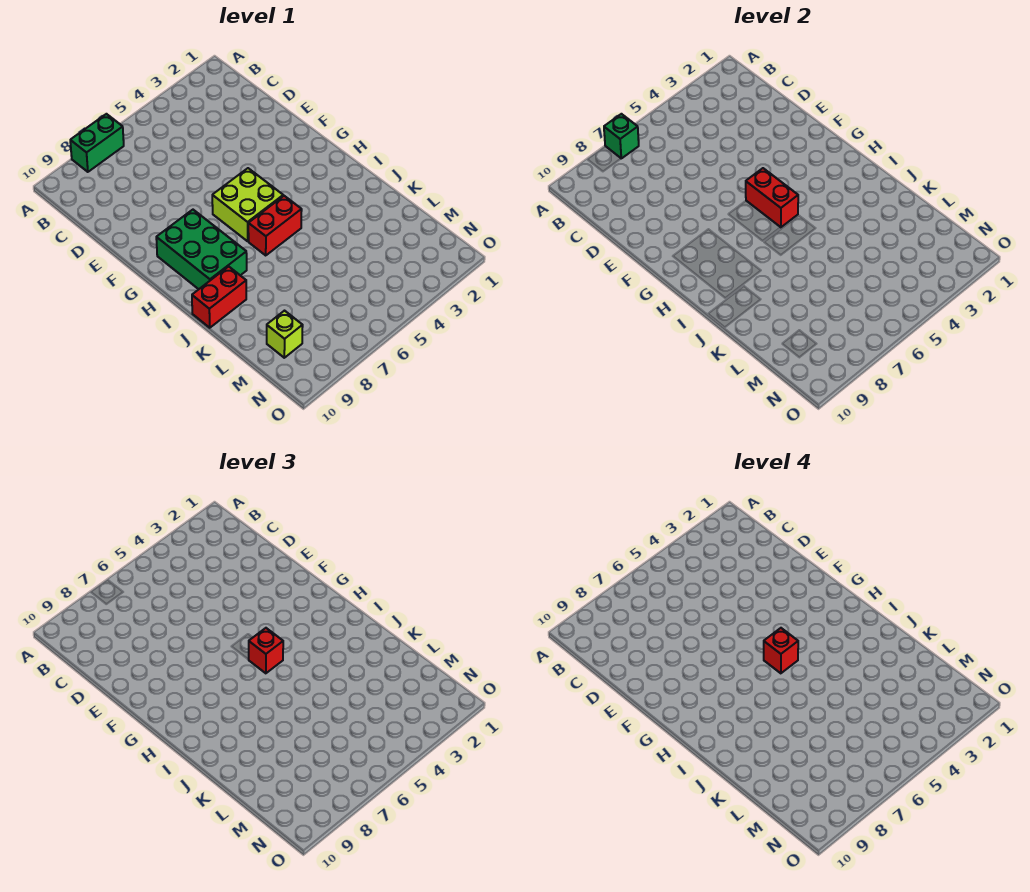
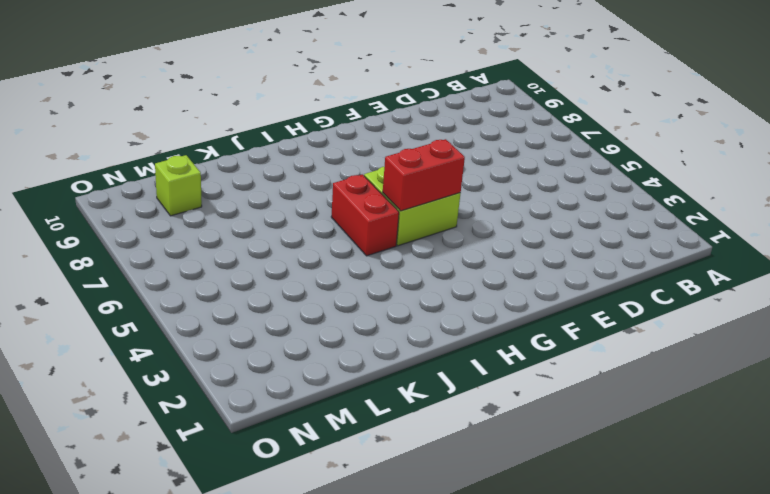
none -> green 1x2 brick [70,114,124,172]
none -> green 2x3 brick [156,210,247,289]

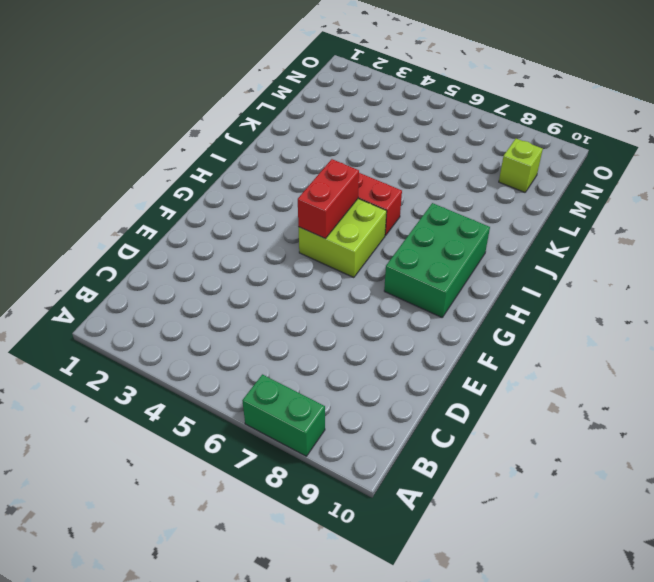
none -> red 1x2 brick [192,267,246,328]
none -> green 1x1 brick [604,114,639,158]

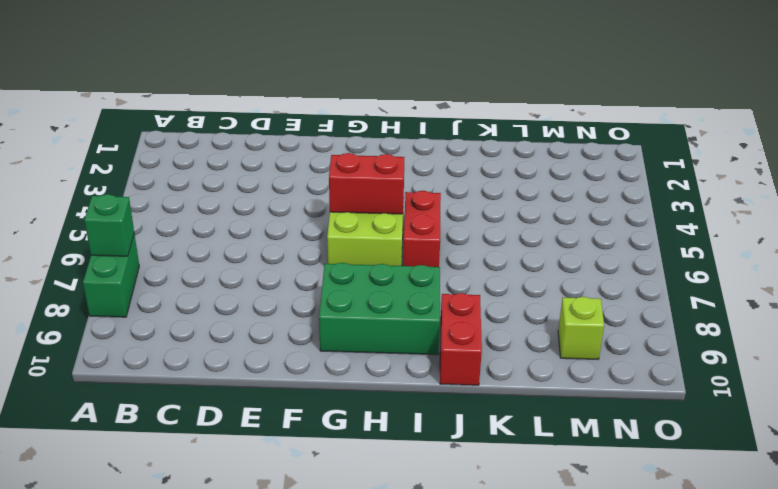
none -> red 1x1 brick [249,628,283,673]
none -> red 1x1 brick [764,628,798,673]

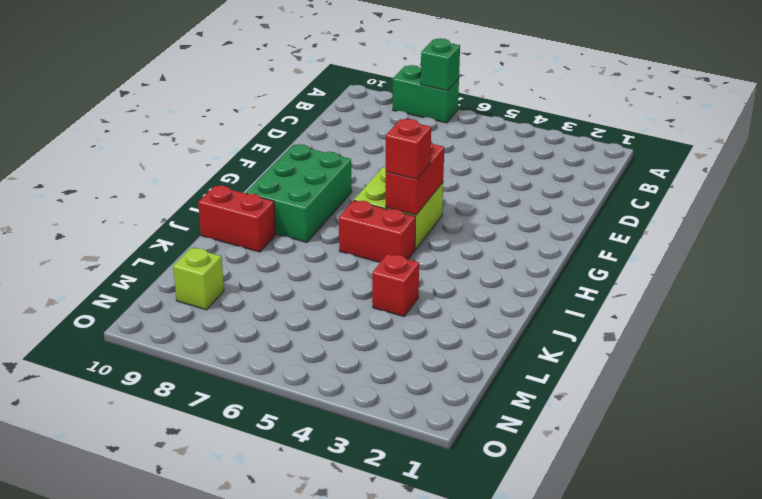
red 1x1 brick [372,254,419,317] -> red 1x1 brick moved to [764,628,798,673]

